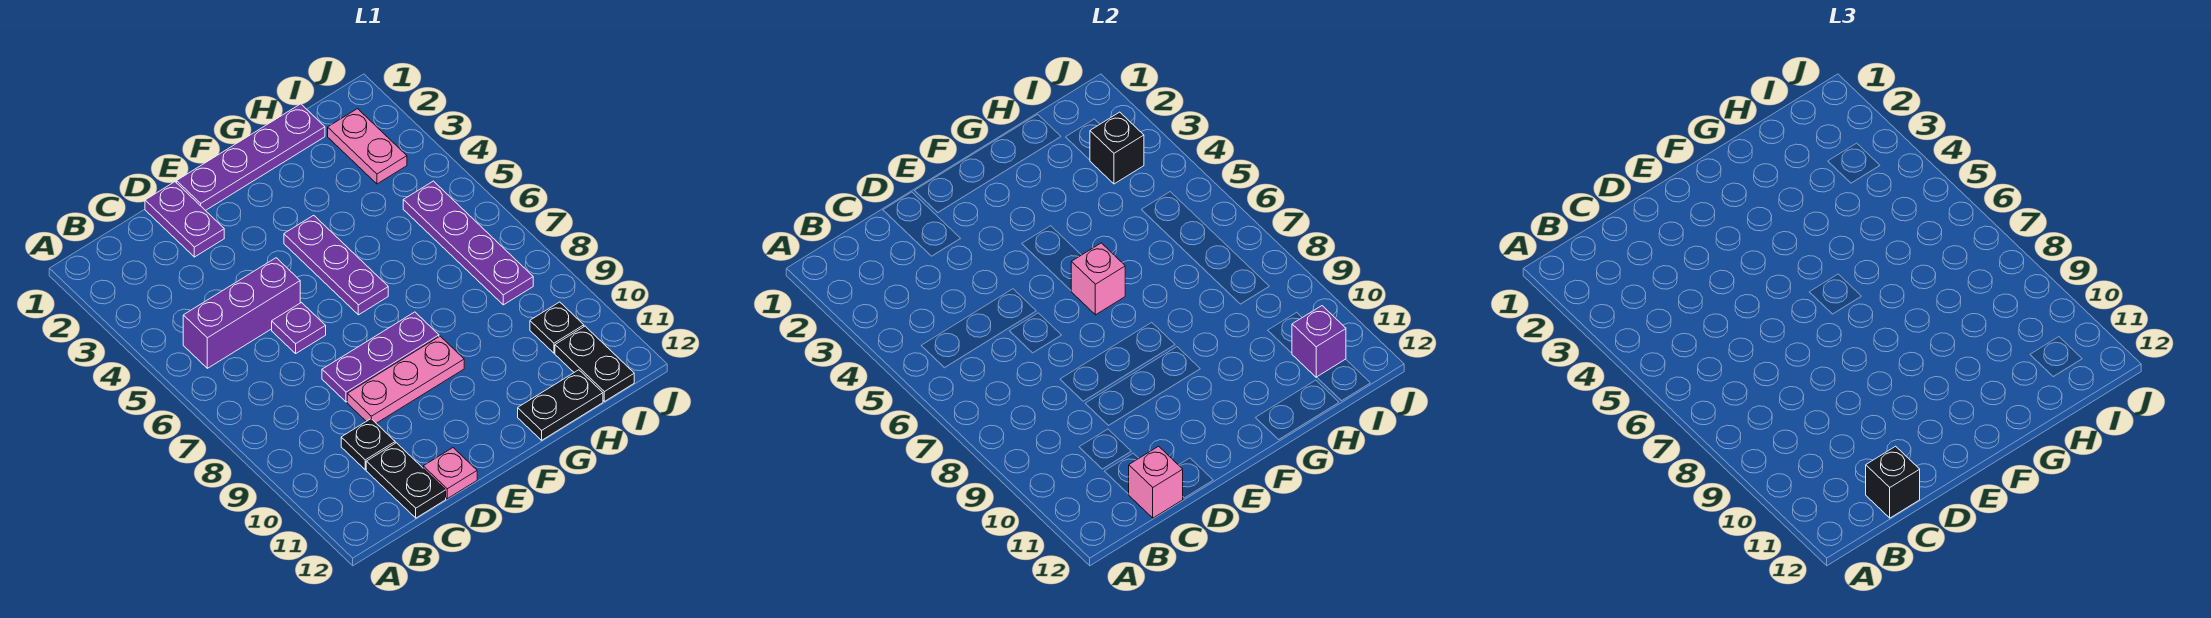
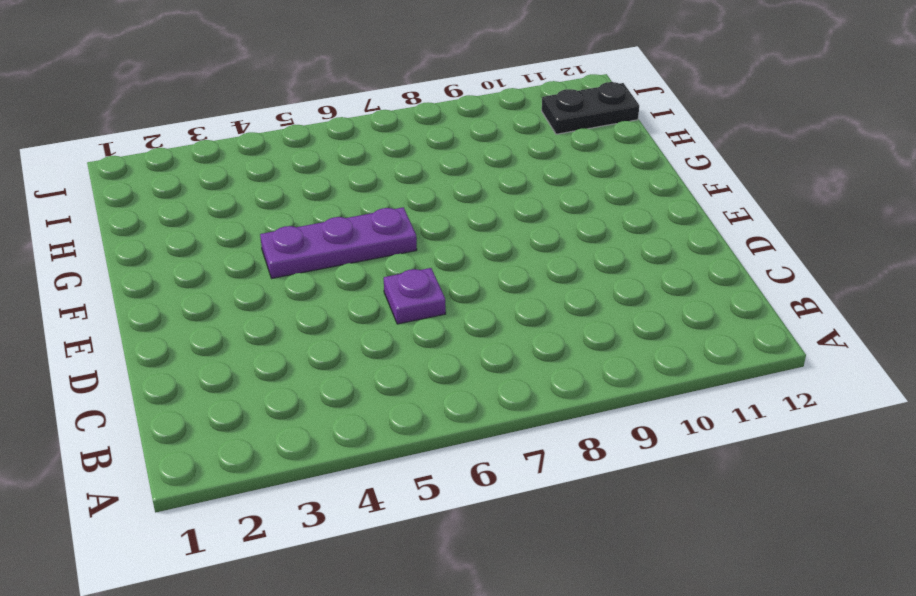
none -> purple 1x3 brick [183,258,300,368]
none -> black 1x1 plate [341,419,395,470]
none -> black 1x2 plate [366,443,446,518]

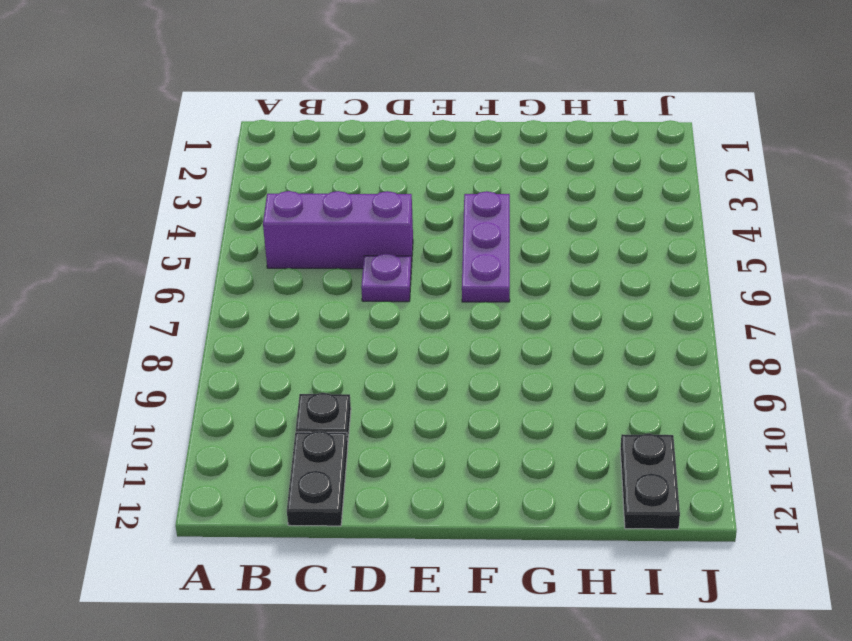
none -> purple 1x2 plate [145,182,224,257]
none -> purple 1x3 plate [322,312,439,402]
none -> pink 1x3 plate [347,336,464,423]

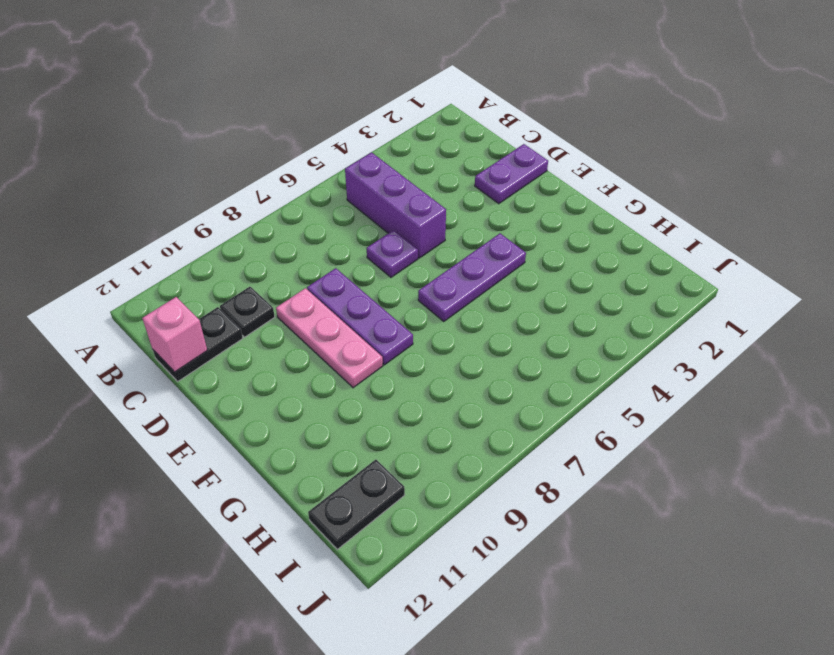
none -> pink 1x1 plate [423,448,477,499]
none -> purple 1x4 plate [177,104,325,211]
none -> black 1x2 plate [518,370,603,440]

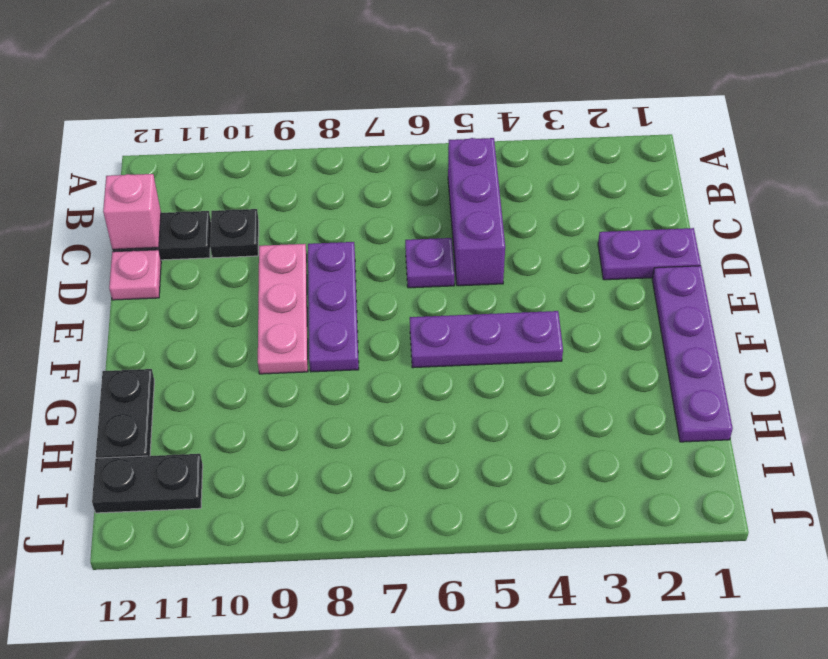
none -> pink 1x2 plate [328,109,407,184]
none -> purple 1x4 plate [403,181,533,305]
none -> black 1x1 plate [530,302,584,353]

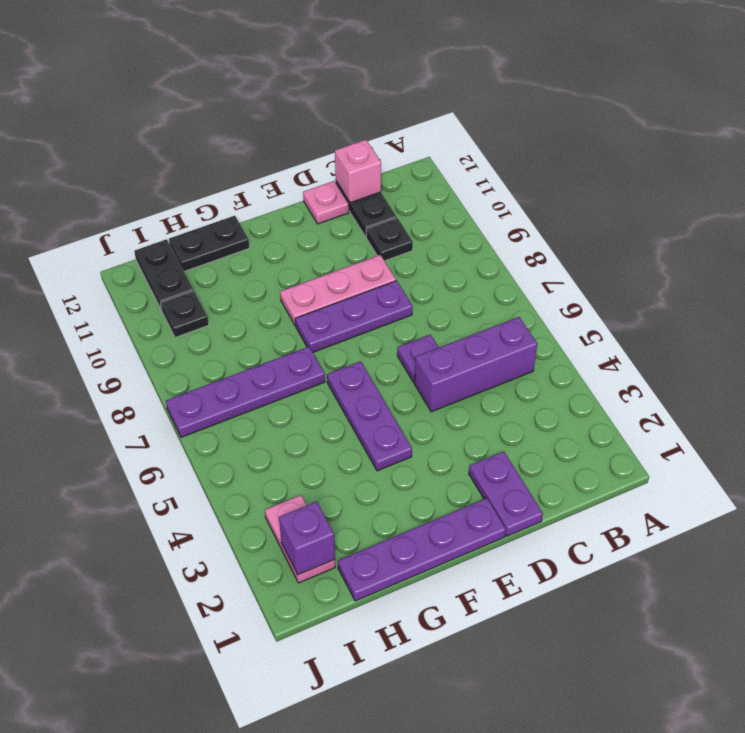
purple 1x4 plate [166,347,325,437] -> purple 1x4 plate turned to [403,181,533,305]
purple 1x1 brick [279,502,335,575] -> purple 1x1 brick moved to [1292,306,1346,377]
none -> pink 1x1 brick [1071,243,1125,315]
none -> black 1x1 brick [1090,112,1144,184]
none -> black 1x1 brick [1866,446,1920,518]

